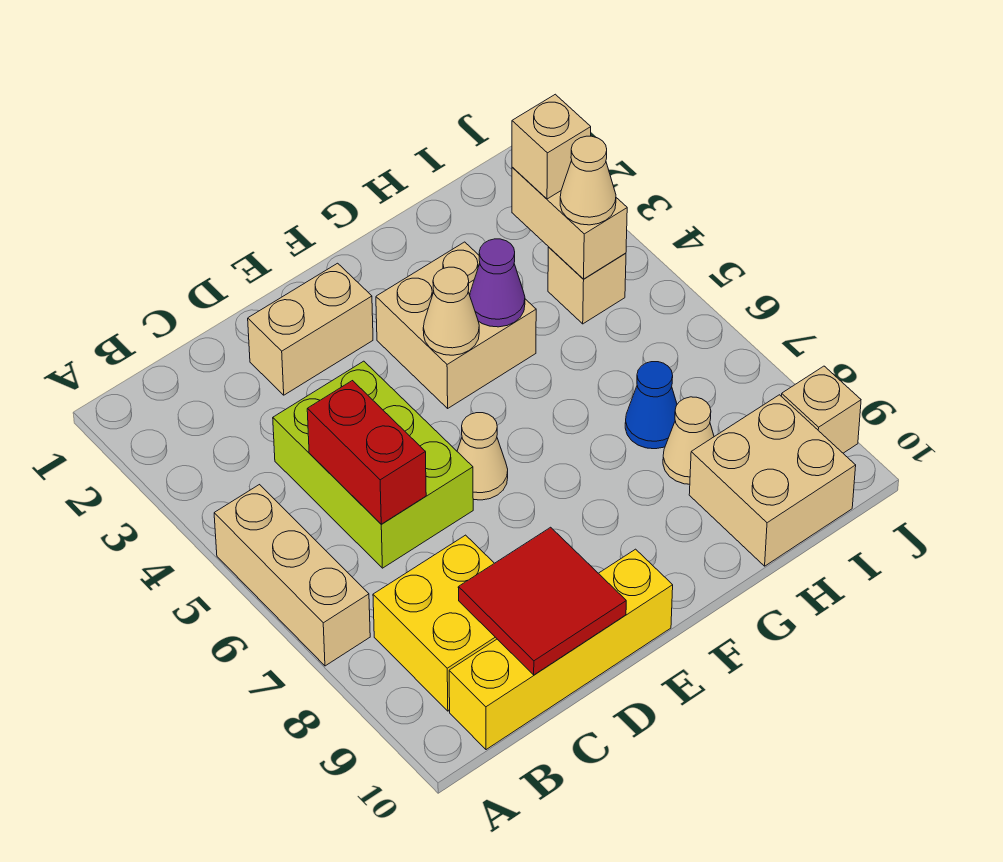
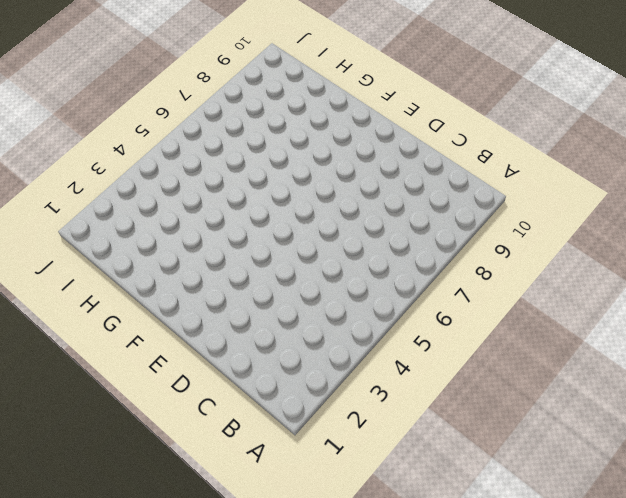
none -> tan 1x3 brick [214,485,370,666]
none -> yellow 2x2 brick [373,535,497,711]
none -> yellow 1x4 brick [449,549,673,750]

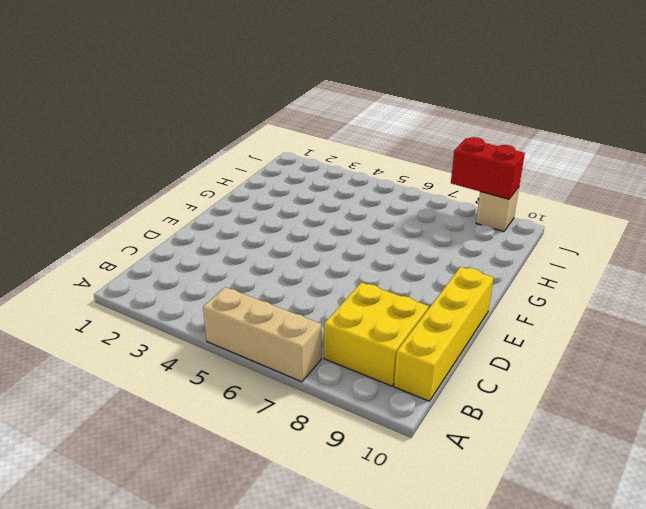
red 1x2 brick [451,137,525,199] -> red 1x2 brick moved to [307,381,426,524]
none -> lime 2x3 brick [273,361,473,568]
none -> tan 1x2 brick [248,263,373,395]
none -> tan 1x1 cone [457,413,508,500]

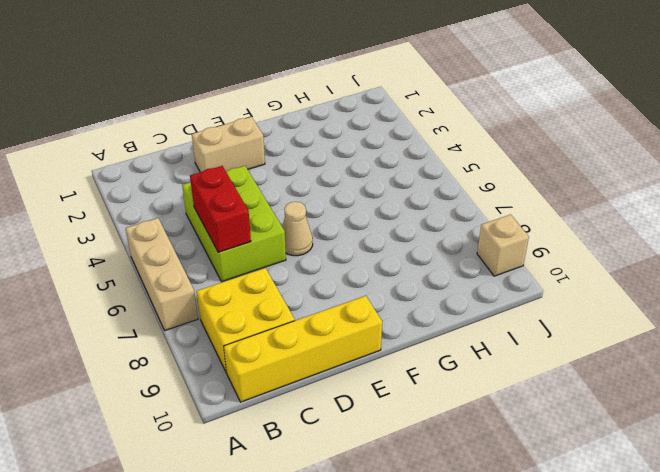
none -> tan 2x2 brick [376,242,536,408]
none -> blue 1x1 cone [625,362,677,449]
none -> tan 1x1 cone [663,397,714,484]

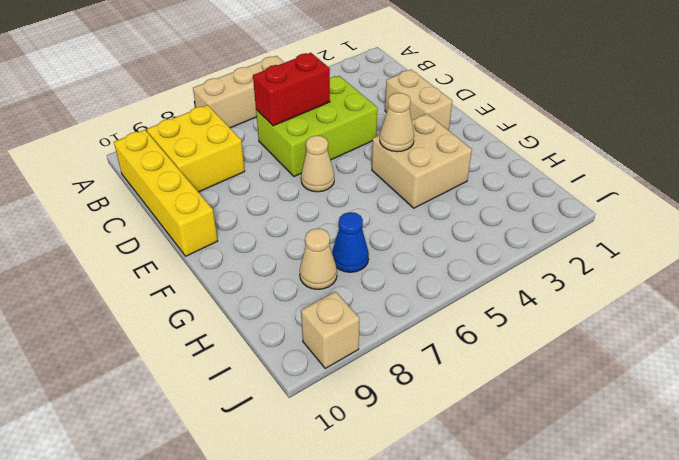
none -> tan 2x2 brick [689,395,856,566]
none -> tan 1x1 brick [548,247,626,324]
none -> red 2x2 tile [458,527,626,675]

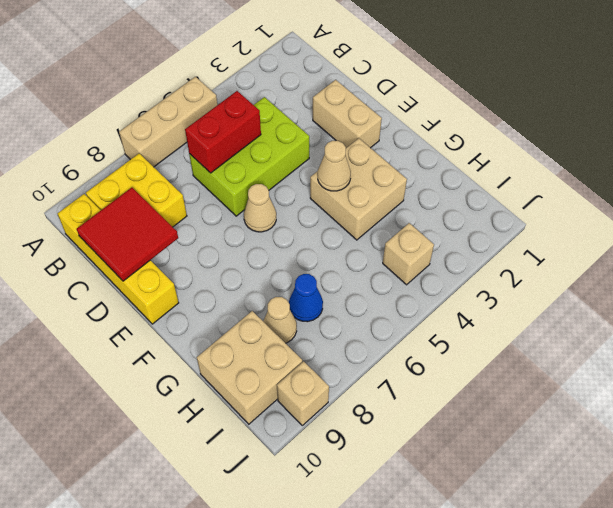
none -> purple 1x1 cone [470,239,525,327]
none -> tan 1x2 brick [512,167,627,279]
none -> tan 1x1 brick [512,94,591,199]

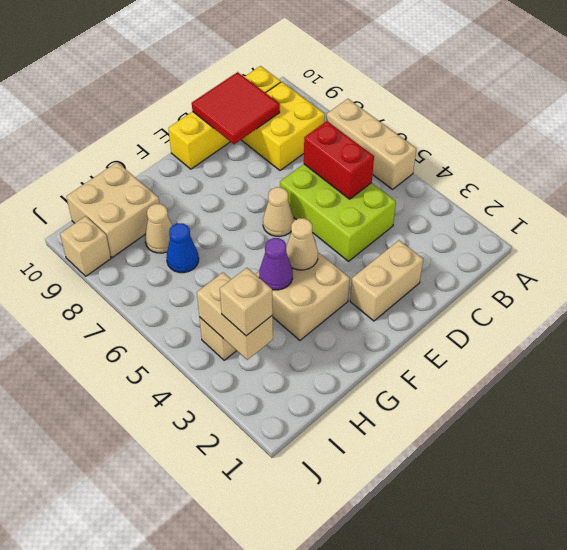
none -> tan 1x1 cone [560,136,616,225]

